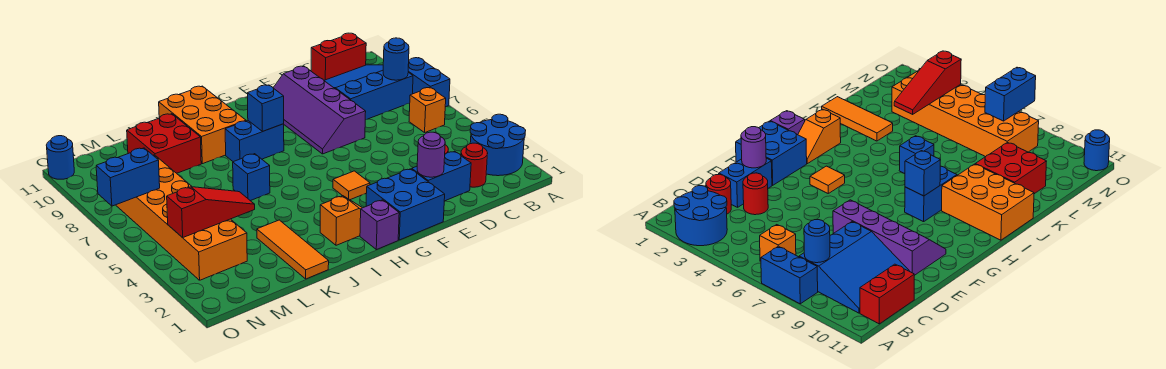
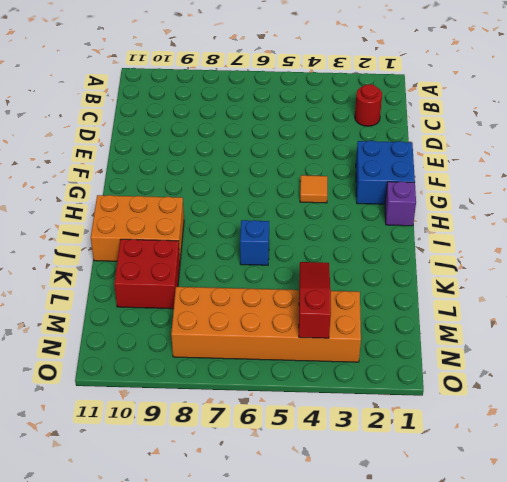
none -> blue 2x2 round brick [470,114,526,176]
none -> blue 1x2 brick [408,58,450,107]
none -> orange 1x1 brick [409,88,446,133]

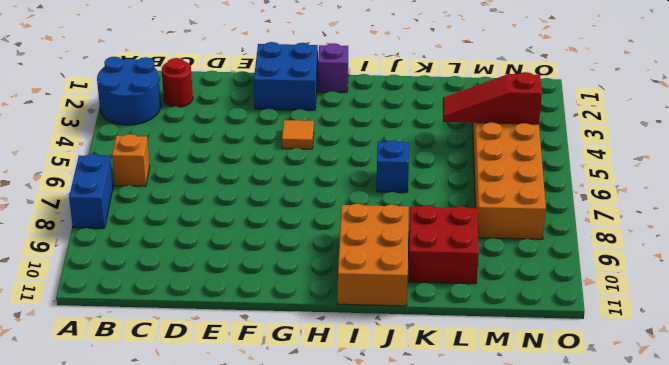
none -> blue 3x3 slope [324,65,413,120]
none -> red 1x2 brick [311,33,366,80]
none -> blue 1x2 brick [412,151,471,201]

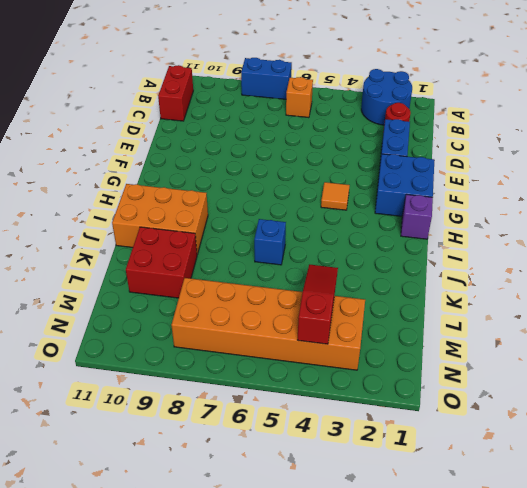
none -> blue 3x3 slope [324,65,413,120]
none -> red 1x1 round brick [743,173,768,215]
none -> purple 2x4 slope [273,66,366,154]

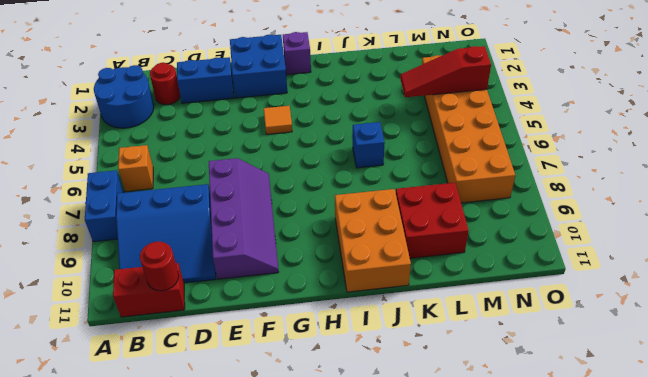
red 1x1 round brick [140,242,179,291] -> red 1x1 round brick moved to [743,173,768,215]
none -> orange 1x2 slope [320,196,362,245]
none -> blue 1x2 brick [225,121,284,162]
none -> orange 1x3 tile [257,220,329,279]

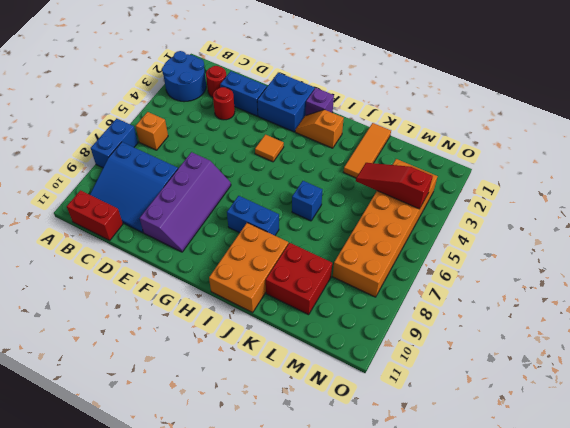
none -> blue 1x1 round brick [46,136,74,179]
none -> blue 1x1 round brick [383,38,409,80]
none -> purple 1x1 round brick [417,132,445,177]

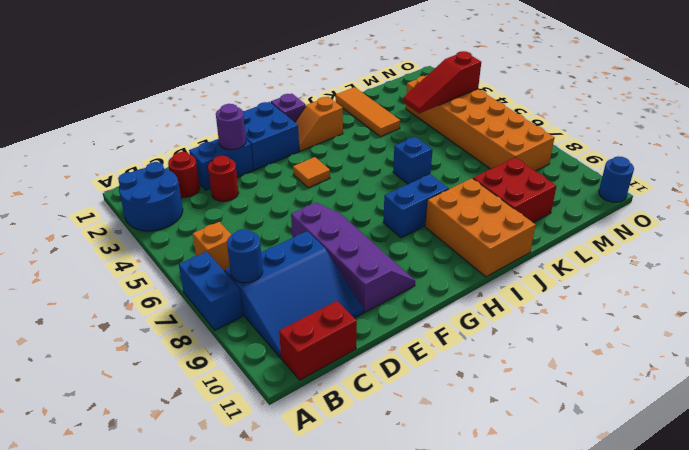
none -> blue 1x1 brick [247,85,284,131]
none -> blue 1x2 brick [96,148,160,206]

